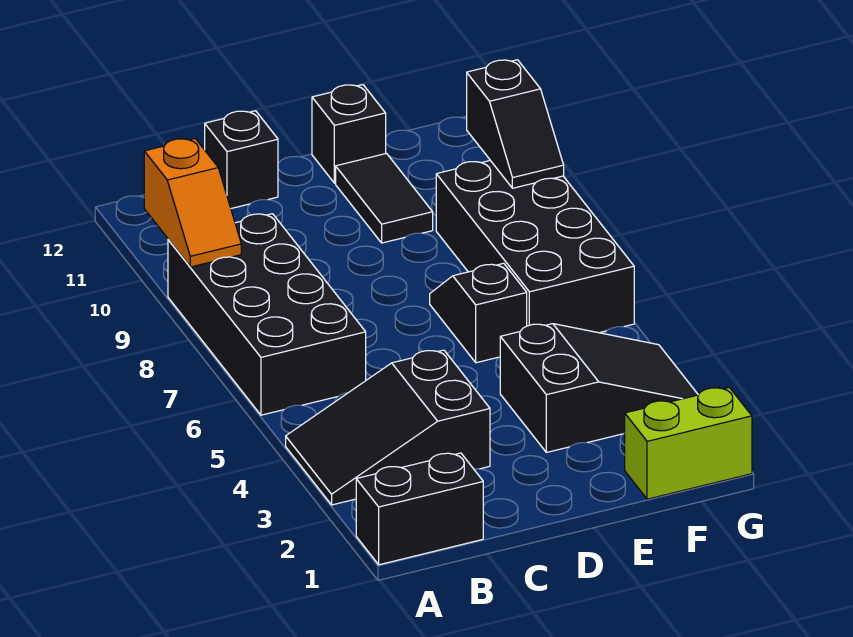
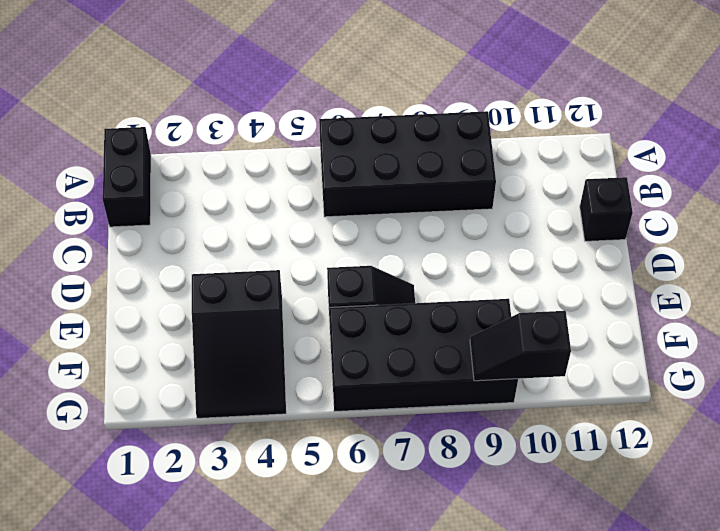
none -> black 2x3 slope [286,350,490,505]
none -> black 1x2 tile [336,153,433,243]
none -> black 1x1 brick [312,85,386,183]

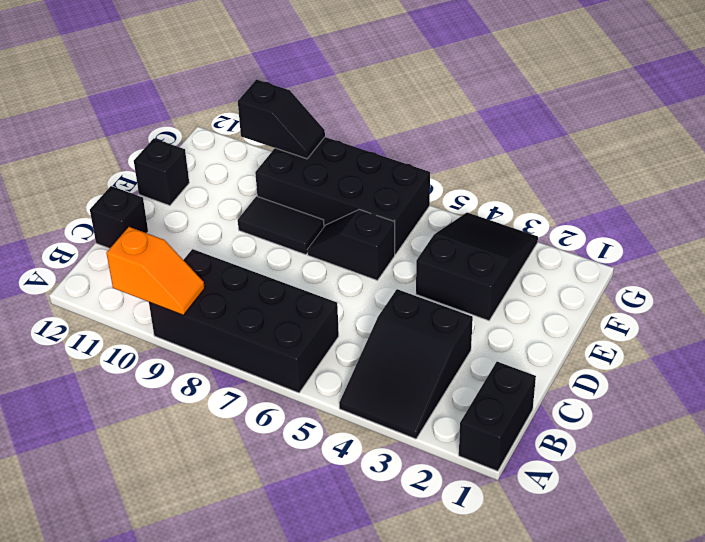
black 1x2 tile [238,196,324,255] -> black 1x2 tile moved to [336,153,433,243]
none -> lime 1x2 brick [625,387,752,499]

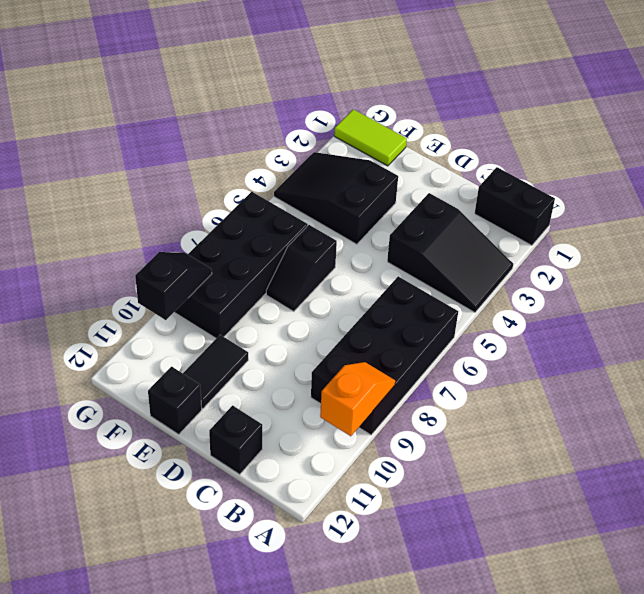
lime 1x2 tile [334,109,407,166] -> lime 1x2 brick [625,387,752,499]

